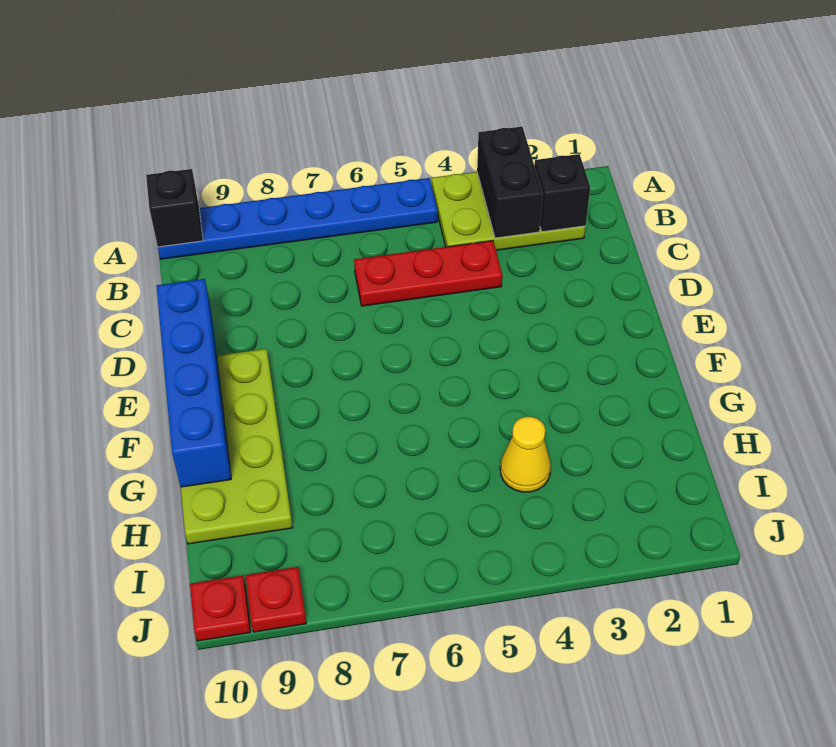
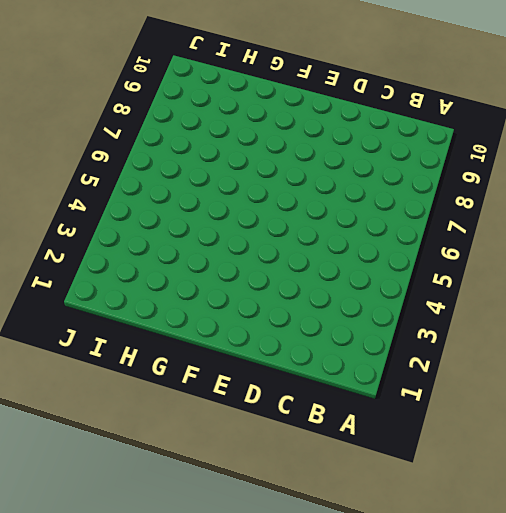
none -> lime 2x3 plate [432,164,585,250]
none -> blue 1x6 plate [158,178,437,259]

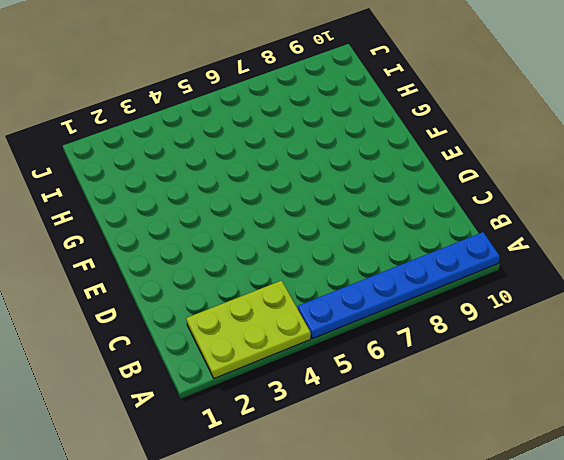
none -> red 1x3 plate [354,241,502,306]
none -> lime 2x4 plate [181,349,293,544]

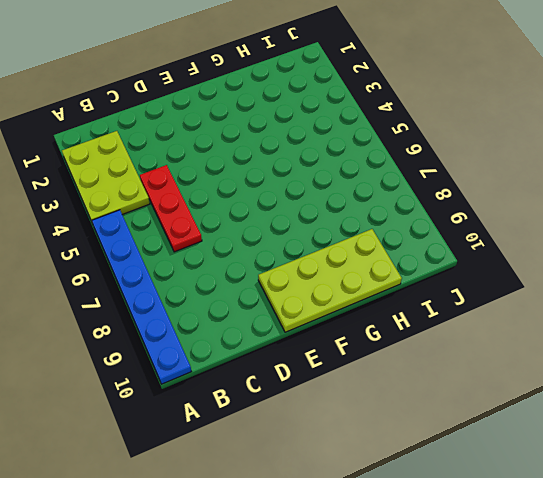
none -> yellow 1x1 cone [500,417,551,492]
none -> red 1x1 plate [246,567,306,632]

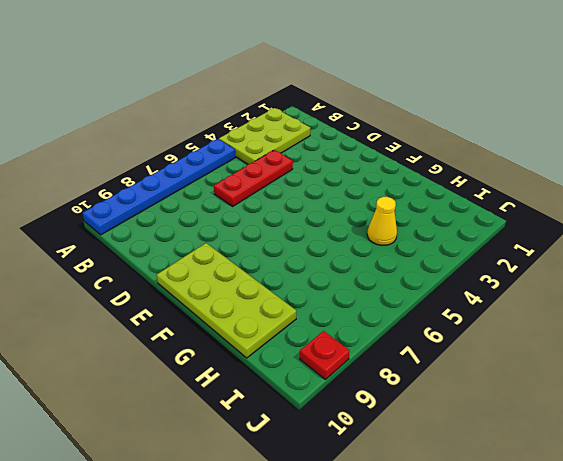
none -> red 1x1 plate [190,575,250,641]
none -> black 1x2 brick [477,127,543,238]

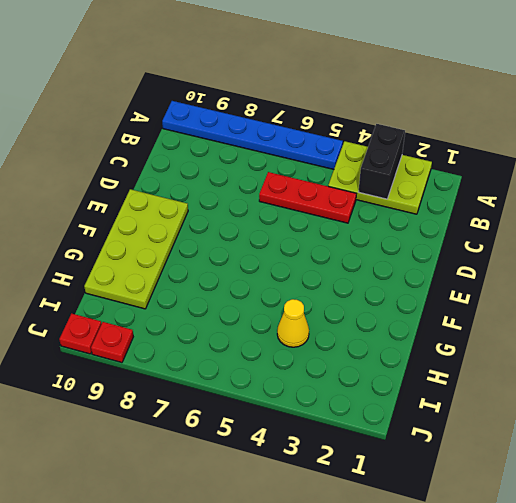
none -> black 1x1 brick [146,169,203,247]
none -> black 1x1 brick [535,154,590,232]

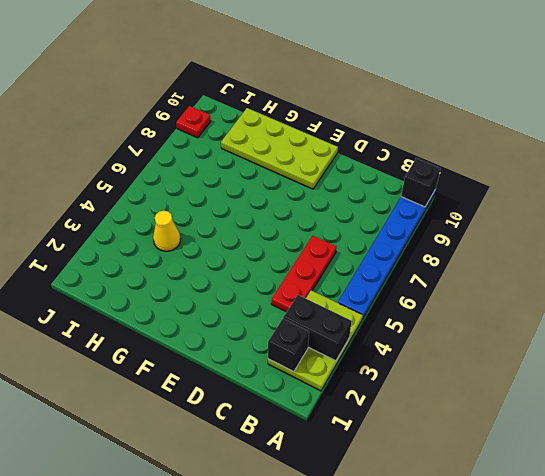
none -> red 1x1 plate [190,575,250,641]
none -> blue 1x4 brick [156,279,231,487]

